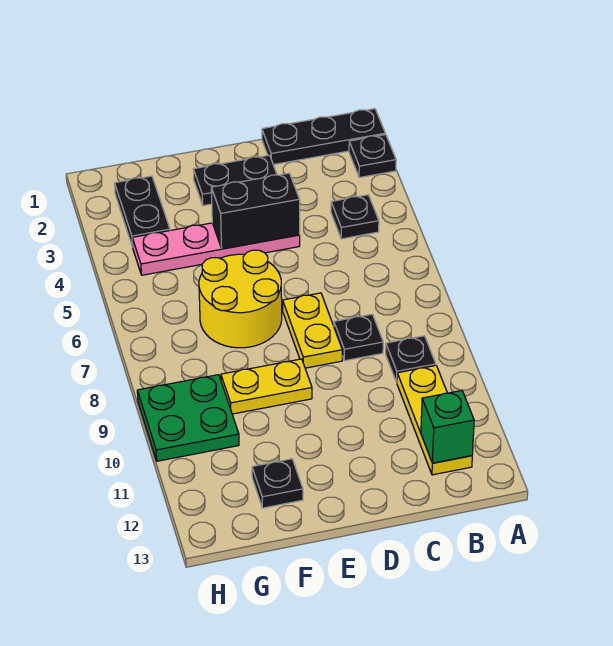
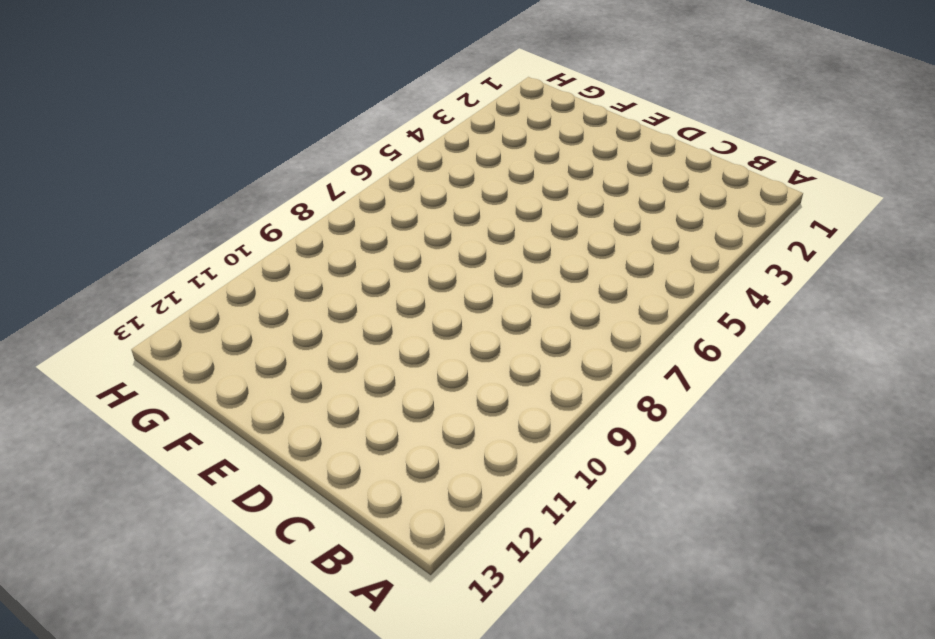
none -> black 1x3 plate [262,109,385,165]
none -> black 1x1 plate [349,135,396,178]
none -> black 1x1 plate [331,195,379,239]

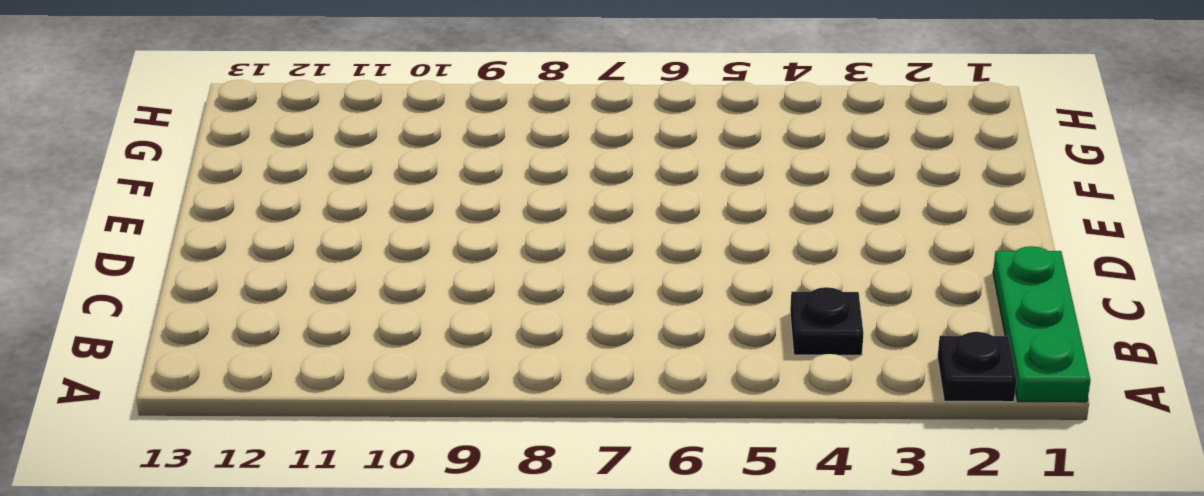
green 1x3 plate [993,246,1090,402] -> black 1x3 plate [262,109,385,165]
none -> black 1x1 plate [386,336,436,382]
none -> yellow 1x3 plate [397,366,472,475]
none -> black 1x1 plate [334,314,383,361]

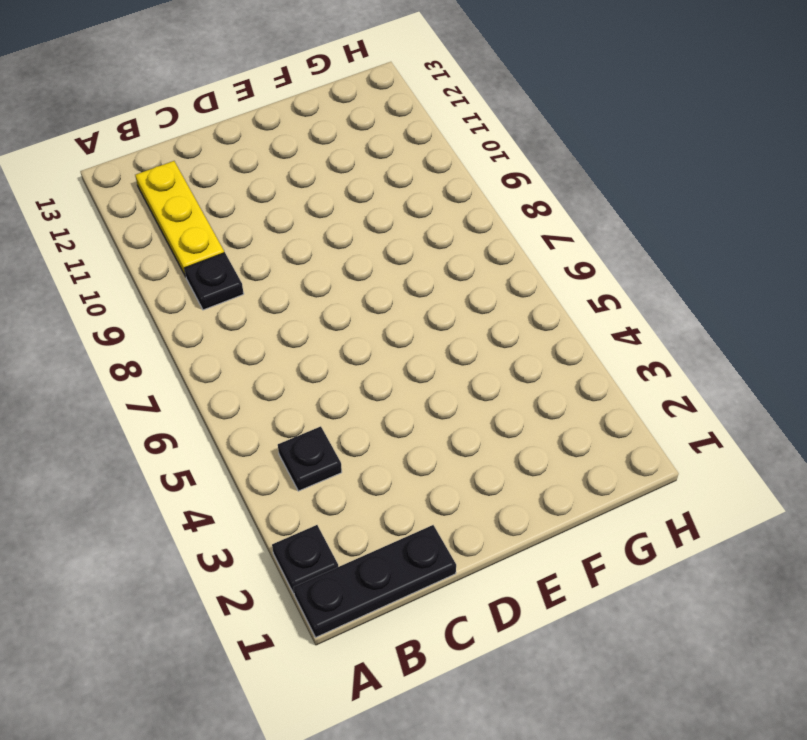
none -> black 1x1 plate [334,314,383,361]
none -> black 1x2 plate [193,155,277,206]
none -> pink 1x4 plate [132,223,300,275]

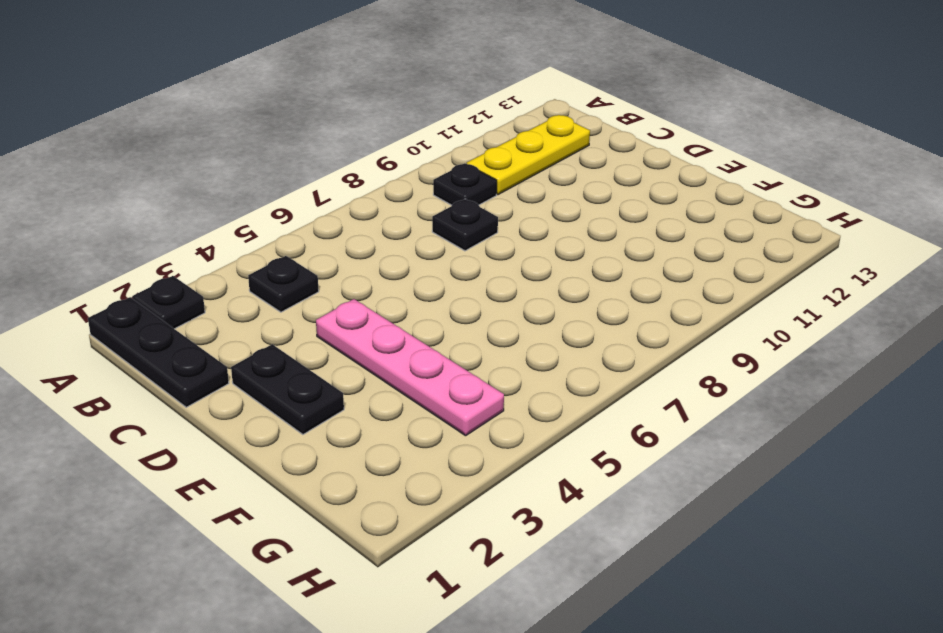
none -> yellow 1x2 plate [283,293,342,368]
none -> yellow 2x2 round brick [199,250,282,348]
none -> yellow 1x2 plate [221,359,312,414]

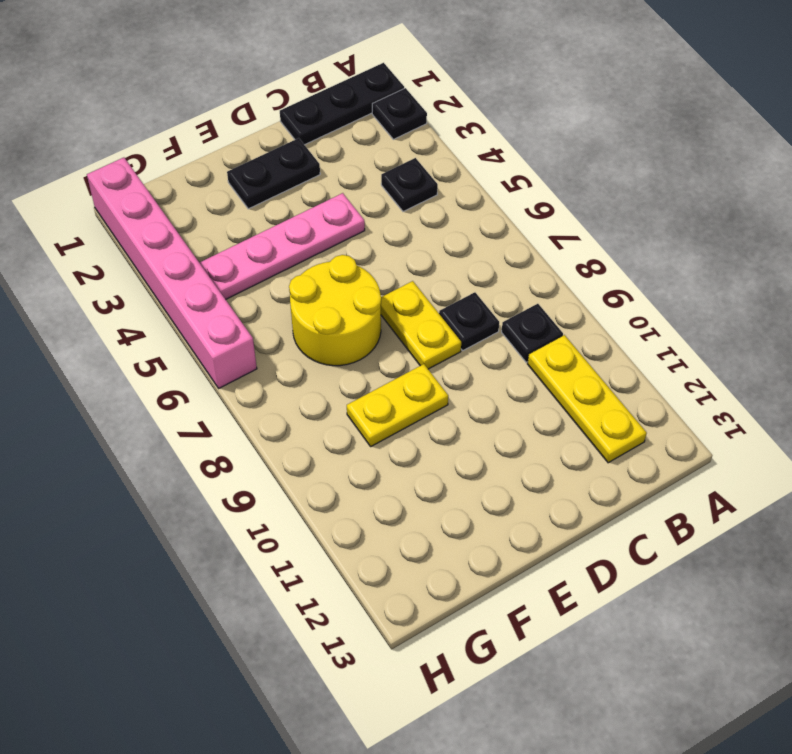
pink 1x6 brick [87,158,257,388] -> none
none -> black 1x1 plate [252,459,303,508]
none -> black 1x2 plate [115,176,170,247]
none -> green 2x2 plate [137,375,239,461]

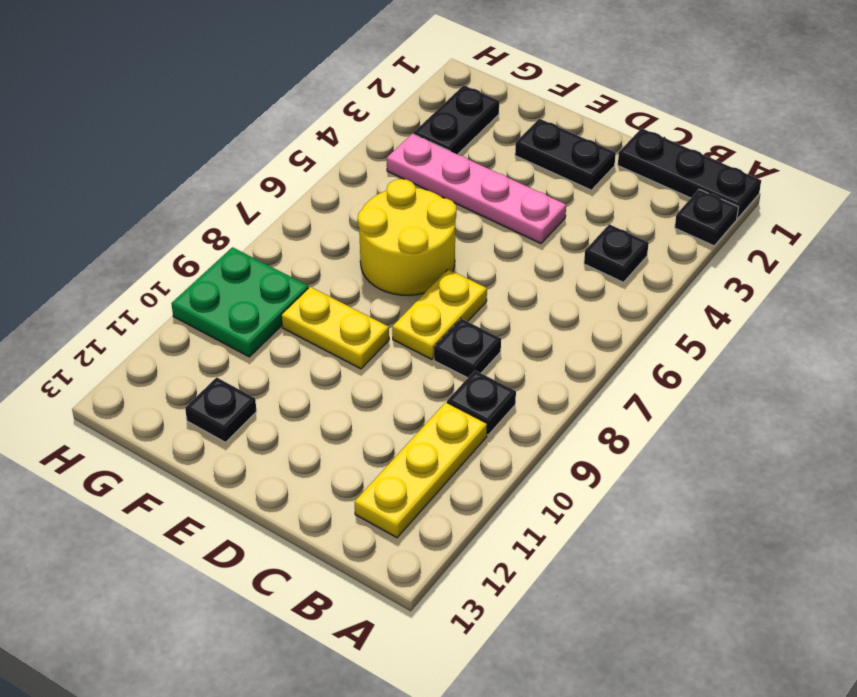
none -> green 1x1 brick [421,391,474,463]
none -> black 1x2 brick [211,173,300,249]

